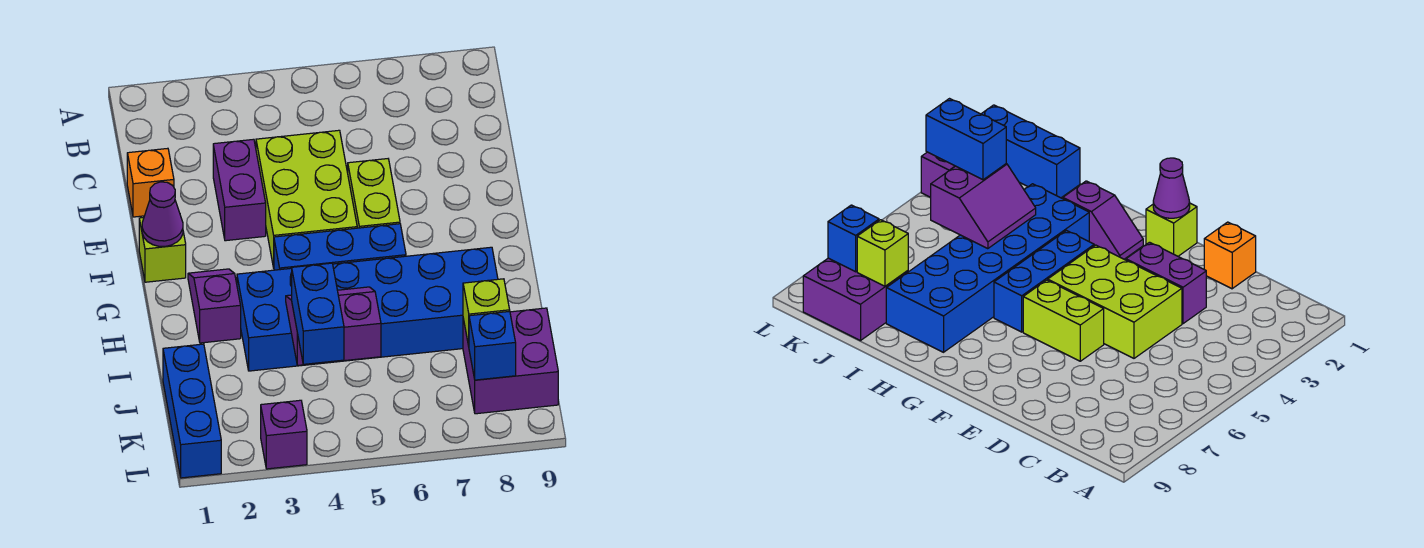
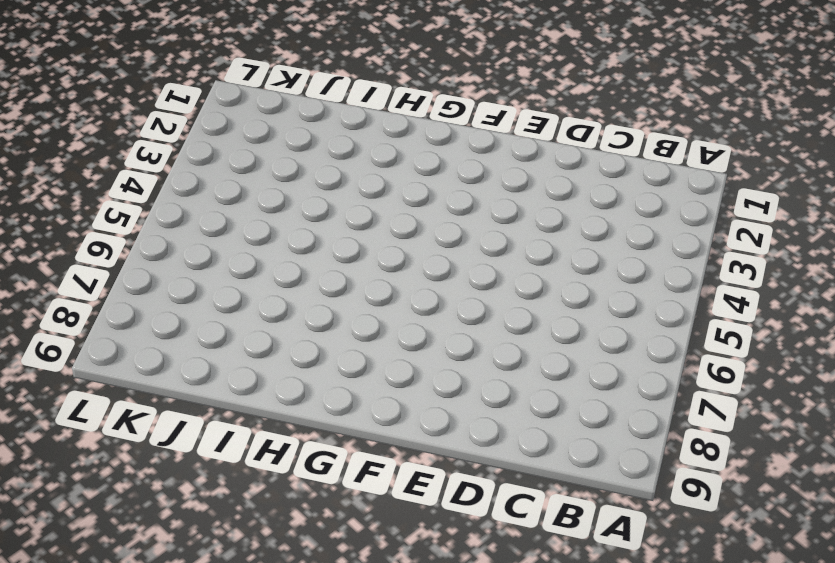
none -> orange 1x1 brick [127,148,174,217]
none -> purple 1x2 brick [213,139,266,241]
none -> lime 2x3 brick [256,130,357,268]

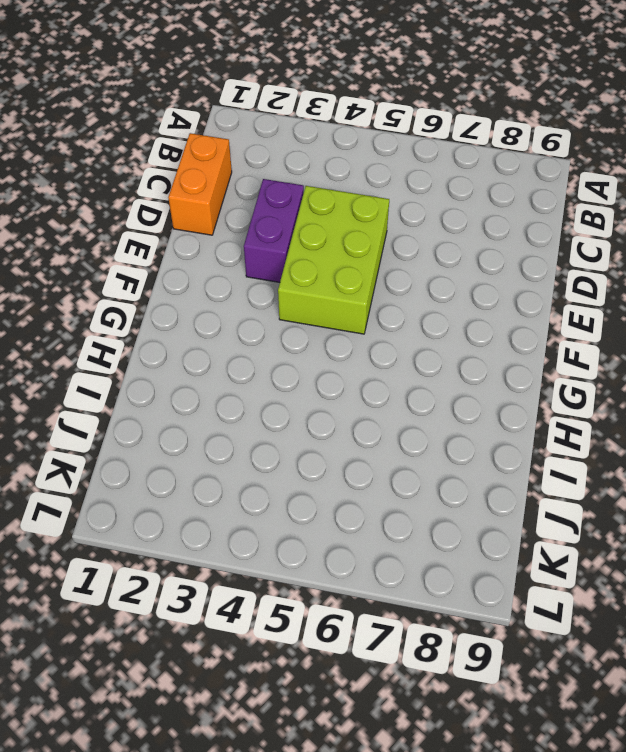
orange 1x2 brick [168,133,232,235] -> orange 1x1 brick [127,148,174,217]
none -> lime 1x2 brick [348,159,400,228]
none -> lime 1x1 brick [139,217,186,282]
none -> purple 1x2 slope [188,269,241,343]

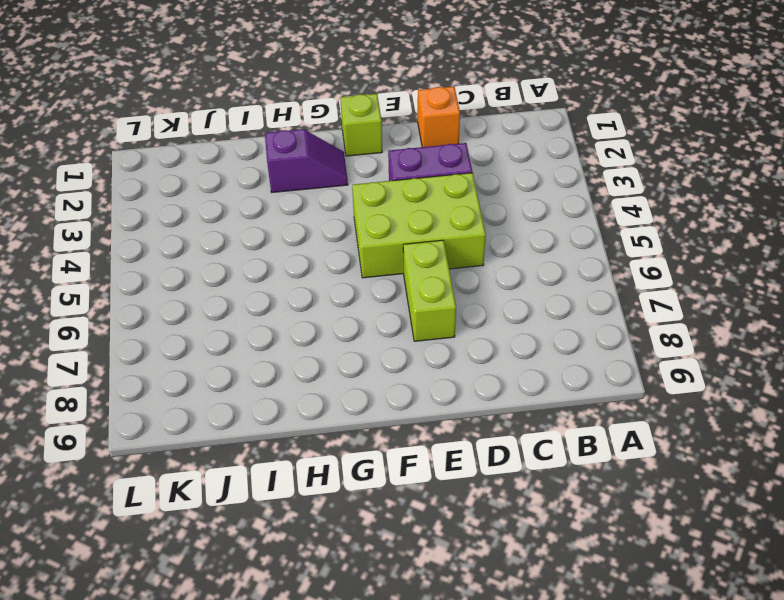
lime 1x2 brick [403,240,456,341] -> lime 1x2 brick turned to [348,159,400,228]
none -> blue 1x3 brick [274,224,406,270]
none -> blue 2x6 brick [237,247,498,371]
none -> blue 1x3 brick [163,344,221,478]

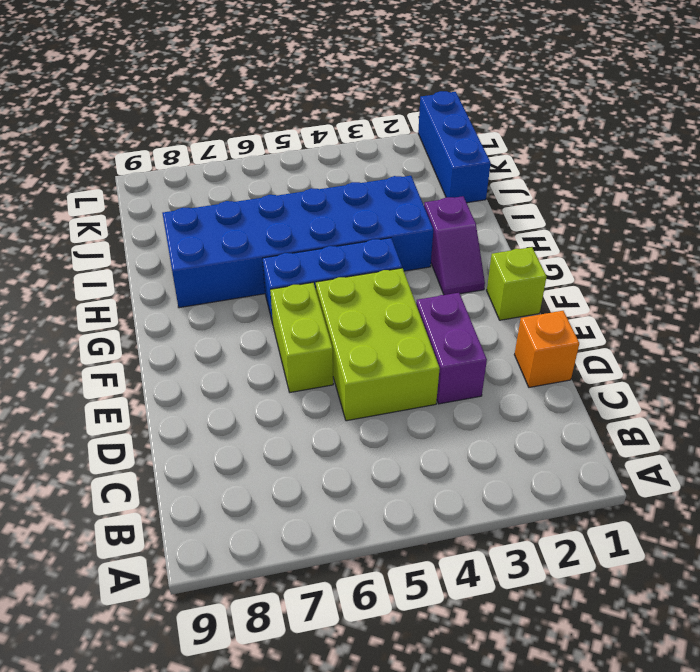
none -> purple 2x2 brick [463,308,558,414]
none -> purple 1x1 brick [261,400,307,469]
none -> purple 1x1 cone [142,182,183,246]

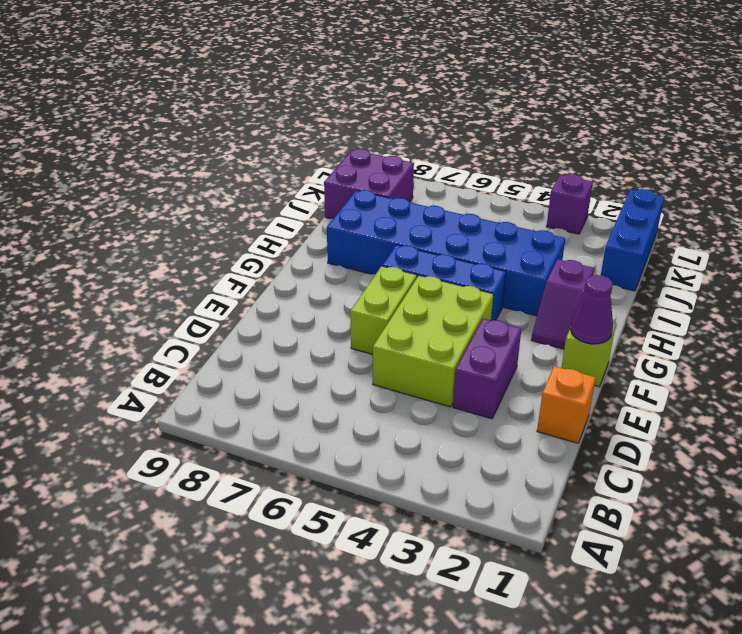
none -> purple 2x2 slope [286,287,381,365]
none -> lime 1x1 brick [463,279,510,346]
none -> blue 1x1 brick [469,311,516,380]

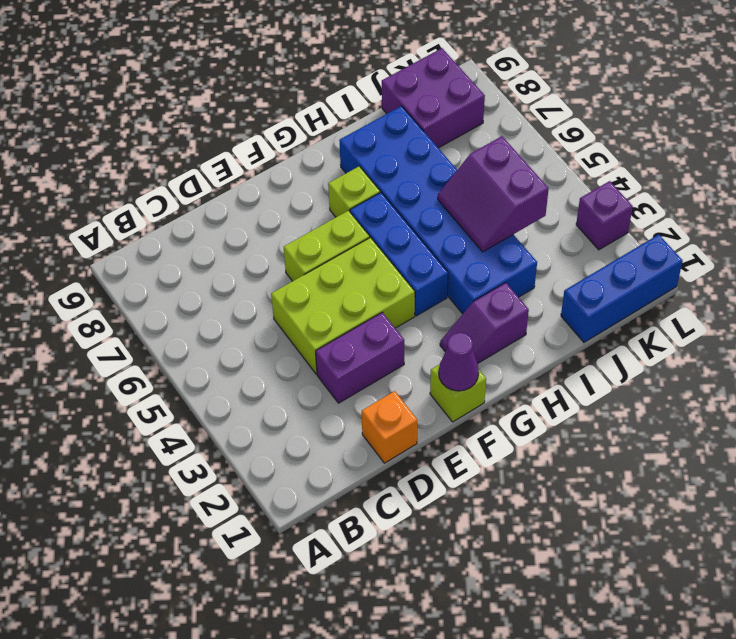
lime 1x1 brick [328,166,380,217] -> lime 1x1 brick moved to [463,279,510,346]
none -> blue 1x1 brick [469,311,516,380]
none -> blue 1x2 brick [292,263,344,364]

